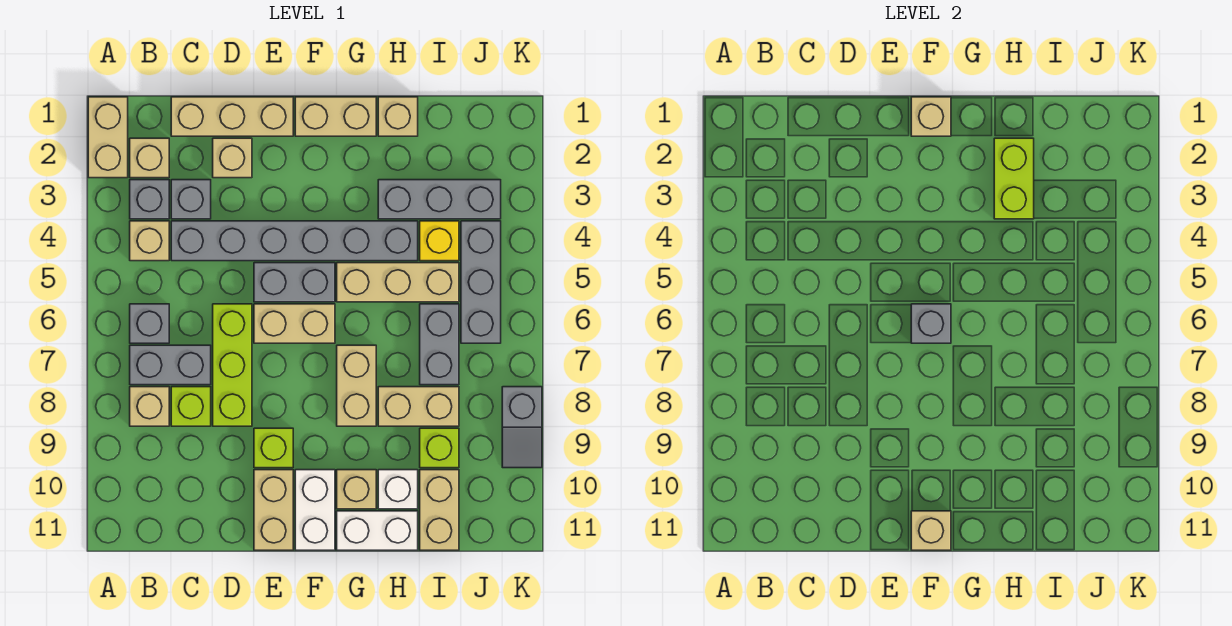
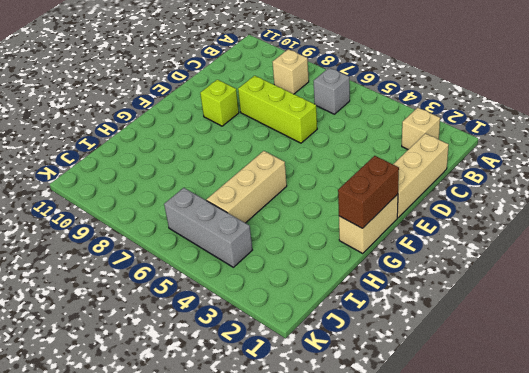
brown 1x2 brick [338,156,399,228] -> tan 1x1 brick [911,97,951,136]
none -> tan 1x2 brick [88,97,128,178]
none -> grey 1x1 brick [130,180,169,219]
none -> tan 1x1 brick [130,221,169,261]
none -> grey 1x2 brick [130,345,211,385]

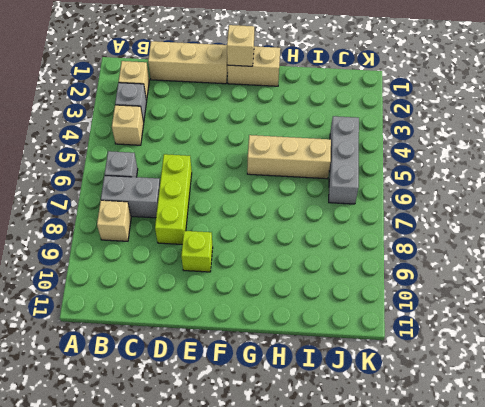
none -> tan 1x2 brick [88,97,128,178]
none -> grey 1x1 brick [171,180,211,219]
none -> grey 1x6 brick [171,221,418,261]
none -> lime 1x1 brick [171,387,211,426]

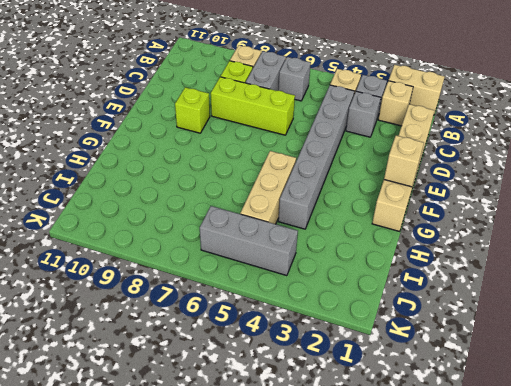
none -> tan 1x1 brick [213,138,252,178]
none -> grey 1x2 brick [254,263,335,302]
none -> tan 1x2 brick [254,304,335,343]
none -> tan 1x2 brick [254,470,293,550]

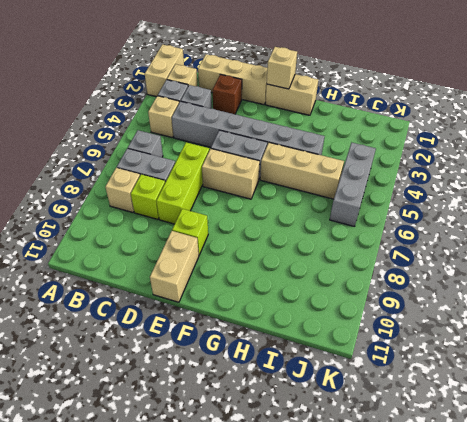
brown 1x1 brick [213,74,242,114] -> tan 1x1 brick [213,138,252,178]
none -> white 1x2 brick [295,470,335,550]
none -> tan 1x2 brick [337,345,376,426]
none -> tan 1x1 brick [337,470,376,509]
none -> white 1x2 brick [337,511,418,550]

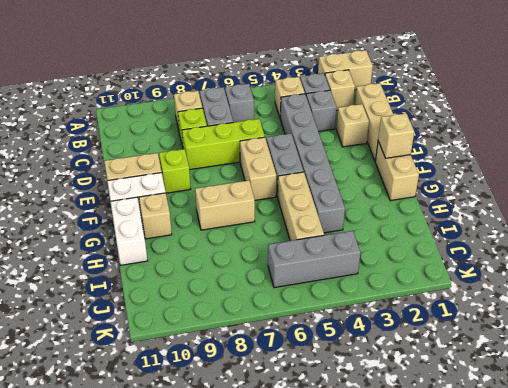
none -> tan 1x1 brick [378,97,418,136]
none -> grey 1x3 brick [378,180,501,219]
none -> tan 1x2 brick [378,387,459,426]
none -> white 1x1 brick [378,470,418,509]

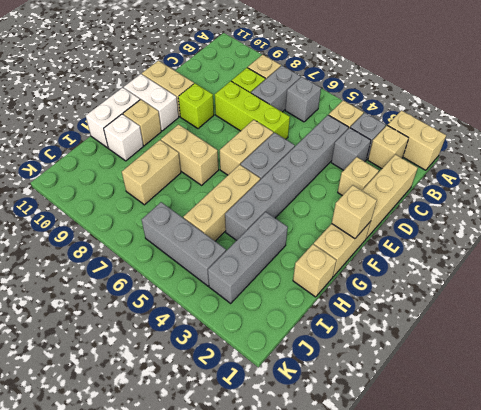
none -> yellow 1x1 brick [420,221,459,261]
none -> grey 1x2 brick [420,304,459,385]
none -> lime 1x1 brick [420,428,459,468]
none -> tan 1x2 brick [420,470,459,550]

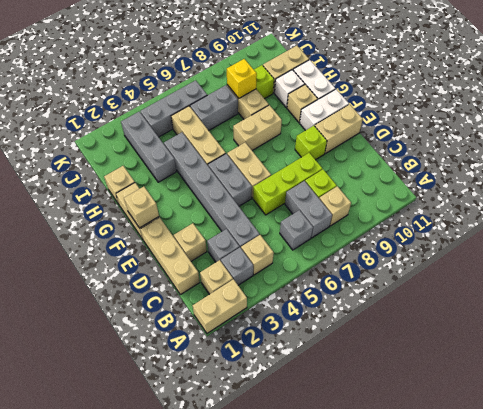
yellow 1x1 brick [227,59,257,98] -> yellow 1x1 brick moved to [420,221,459,261]
none -> grey 1x2 slope [502,387,542,468]
none -> grey 1x1 brick [911,304,951,343]
none -> tan 1x1 brick [911,511,951,550]
none -> lime 1x2 brick [994,138,1034,219]

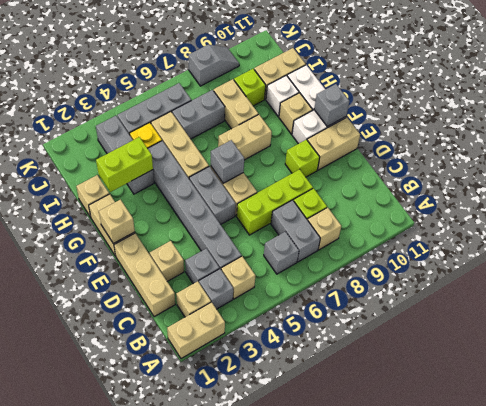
grey 1x1 brick [314,84,349,127] -> tan 1x1 brick [911,511,951,550]

